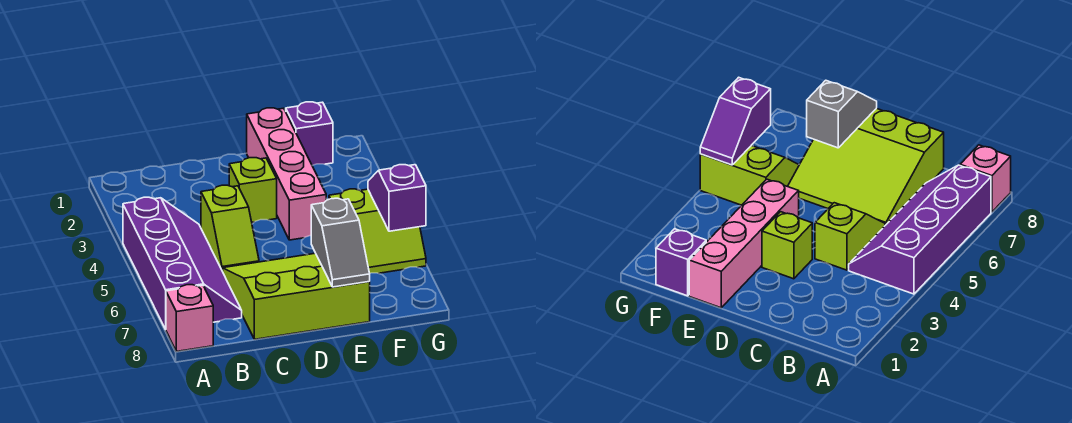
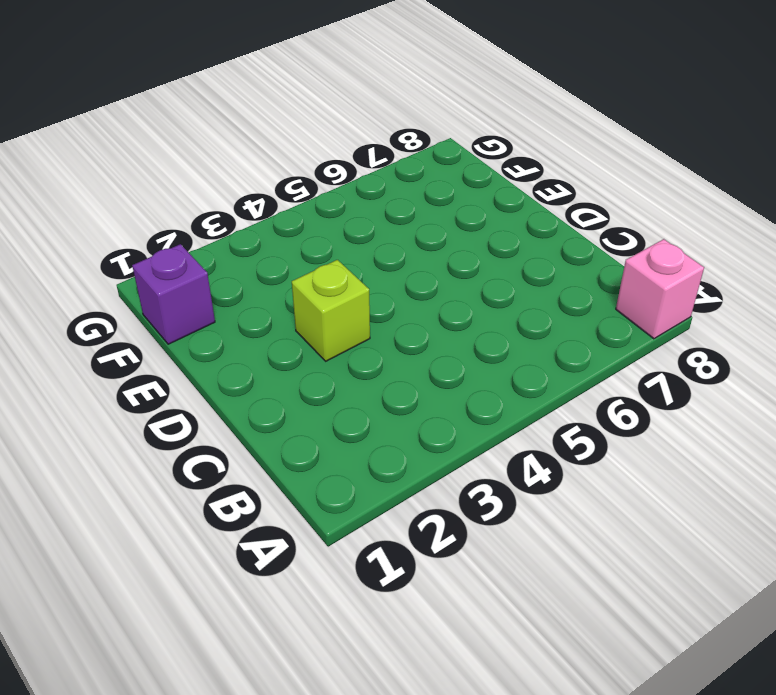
none -> purple 2x4 slope [123,197,242,329]
none -> lime 1x2 slope [201,185,259,271]

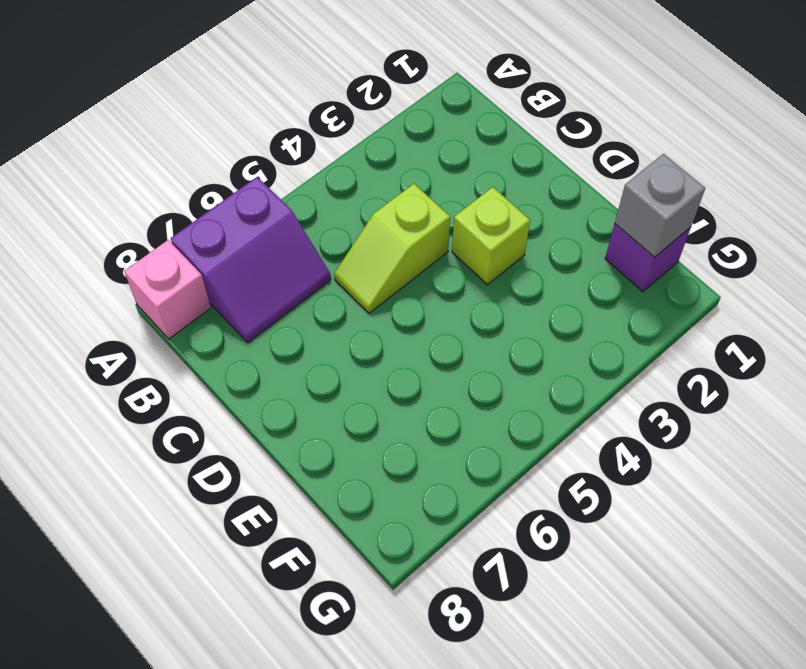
purple 2x2 slope [171,177,331,342] -> purple 2x4 slope [123,197,242,329]
grey 1x1 brick [615,154,705,257] -> none
none -> lime 3x3 slope [223,253,370,339]
none -> pink 1x4 brick [247,108,326,240]

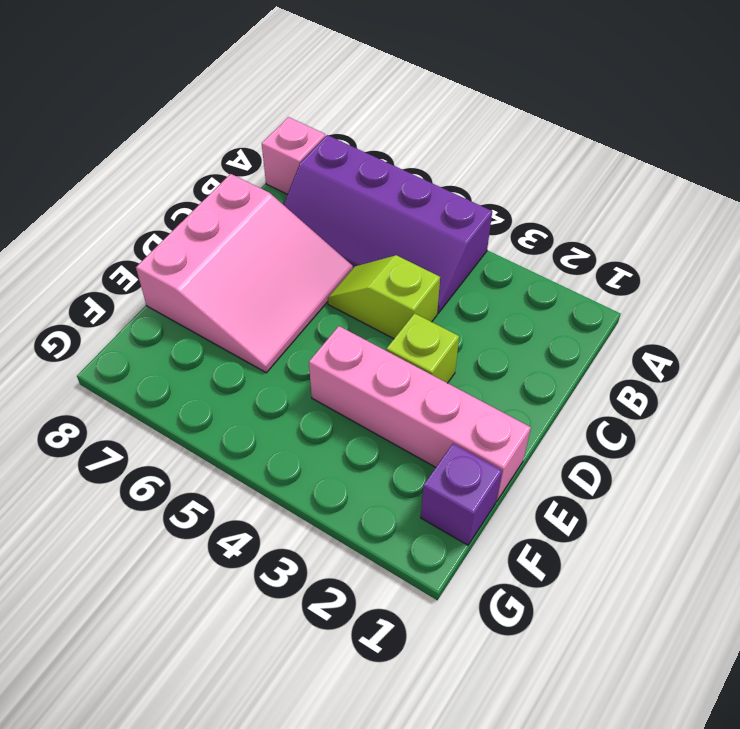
pink 3x3 slope [136,174,353,373] -> lime 3x3 slope [223,253,370,339]
none -> lime 2x2 slope [329,189,426,273]
none -> grey 1x2 slope [311,198,370,287]

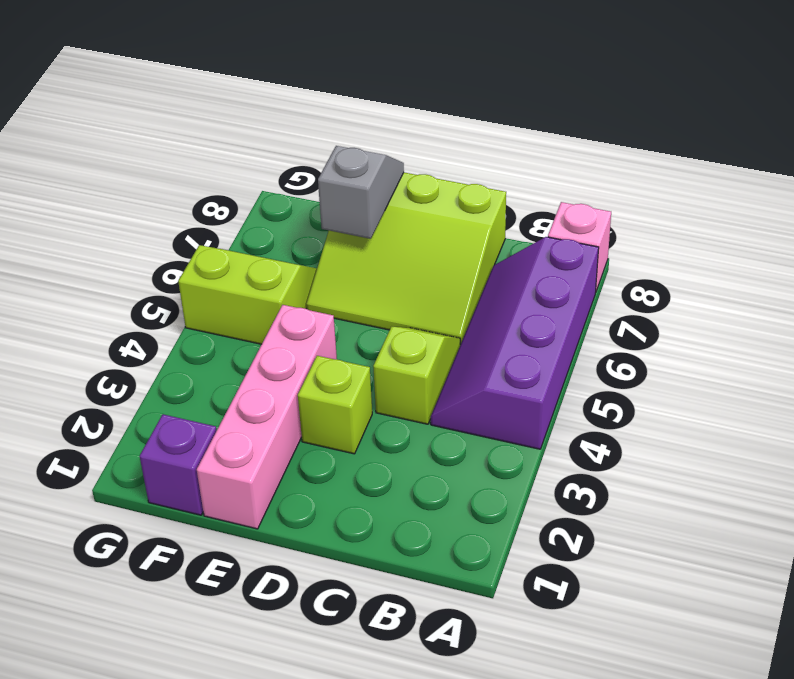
none -> purple 1x2 slope [368,165,426,231]

